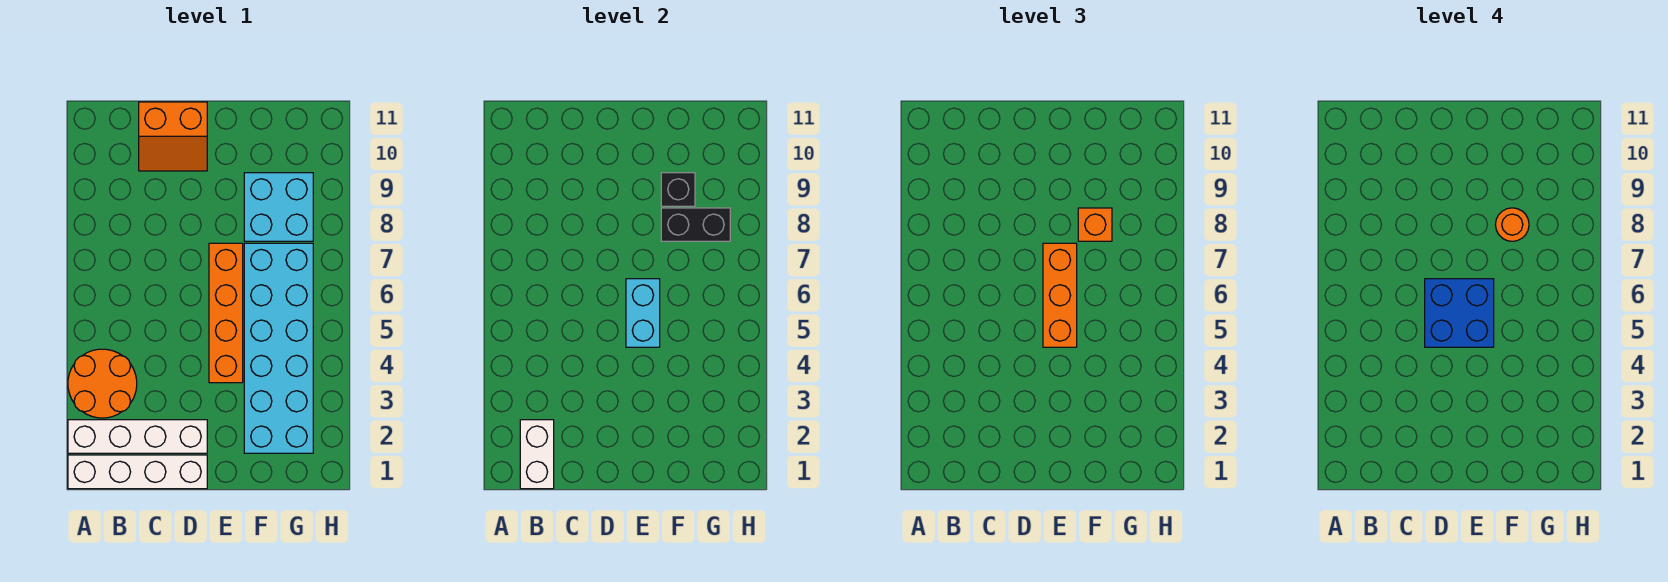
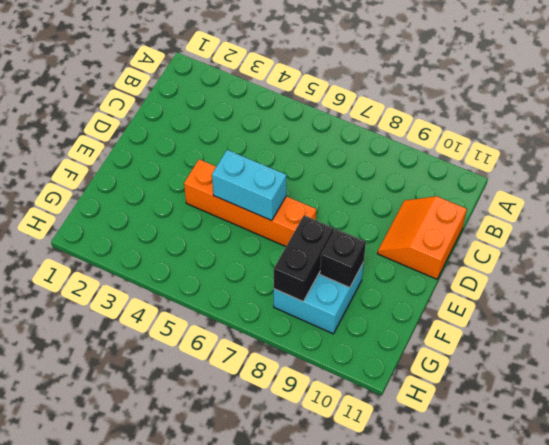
none -> white 1x4 brick [68,455,207,489]
none -> white 1x4 brick [68,420,207,453]
none -> orange 2x2 round brick [68,349,137,418]

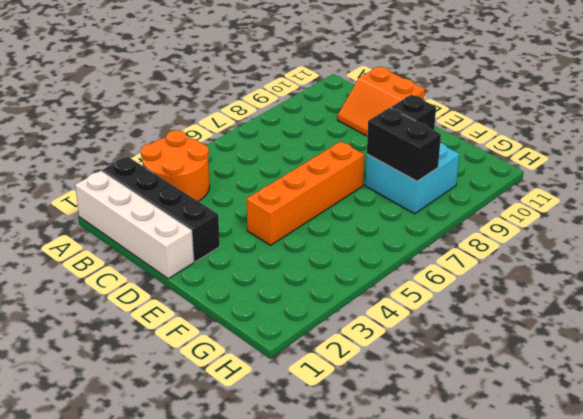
black 1x4 brick [102,156,220,262] -> white 1x4 brick [68,420,207,453]
none -> cyan 2x6 brick [244,243,313,453]
none -> white 1x2 brick [520,420,554,489]
none -> cyan 1x2 brick [626,279,660,347]

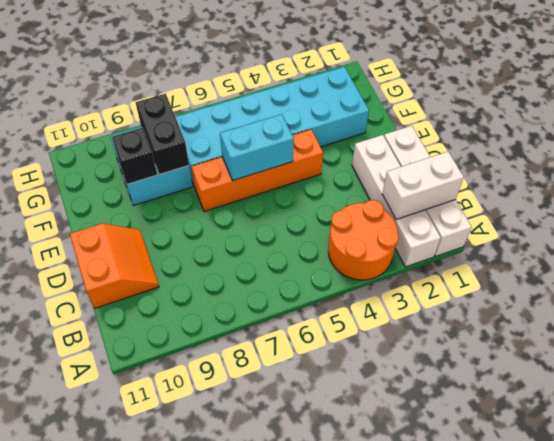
none -> orange 1x3 brick [1043,243,1077,347]
none -> orange 1x1 brick [1078,208,1112,241]
none -> blue 2x2 brick [1425,279,1494,347]

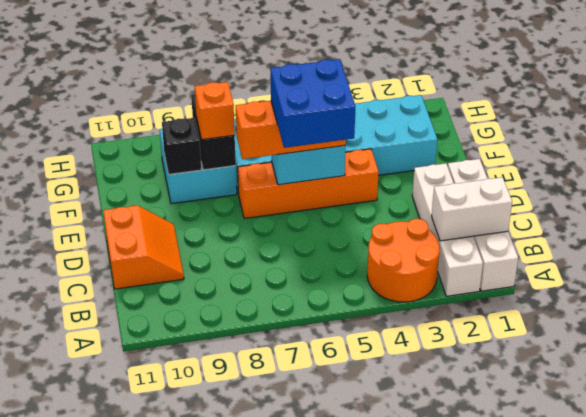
none -> orange 1x1 round brick [1496,208,1529,241]

